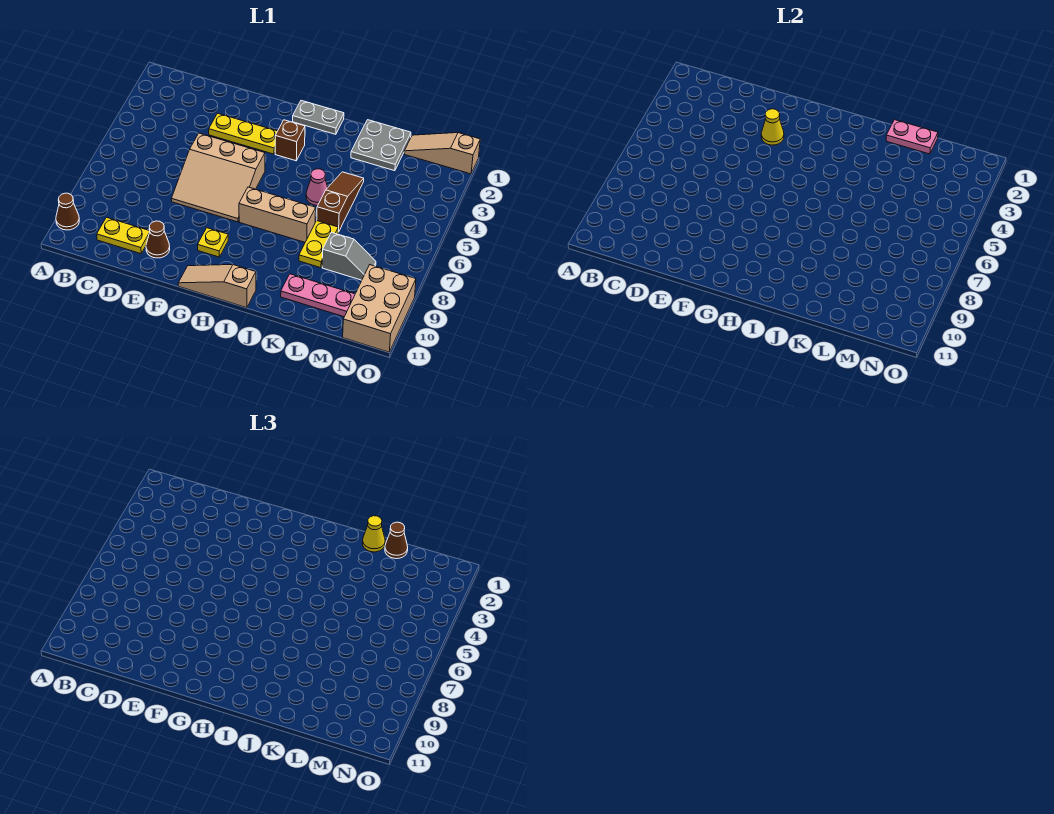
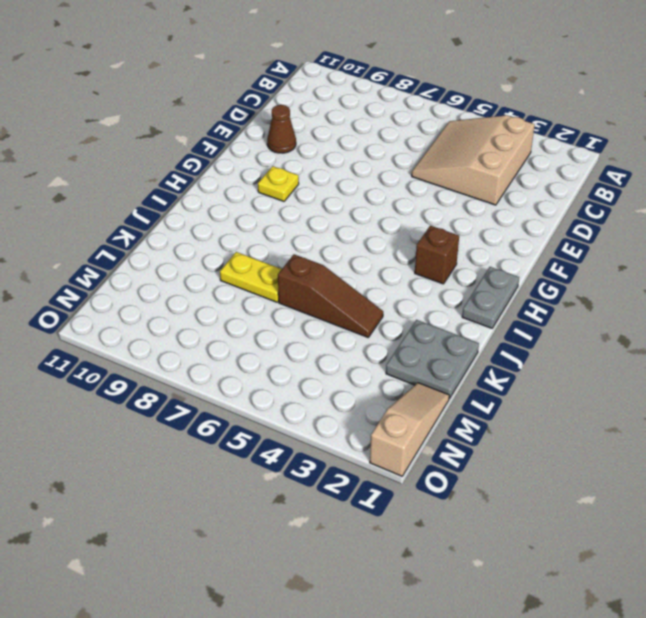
tan 3x3 slope [412,115,535,205] -> tan 3x3 slope moved to [171,133,265,222]
none -> brown 1x1 cone [56,193,79,230]
none -> yellow 1x2 plate [97,217,150,254]
none -> yellow 1x3 plate [209,113,277,154]

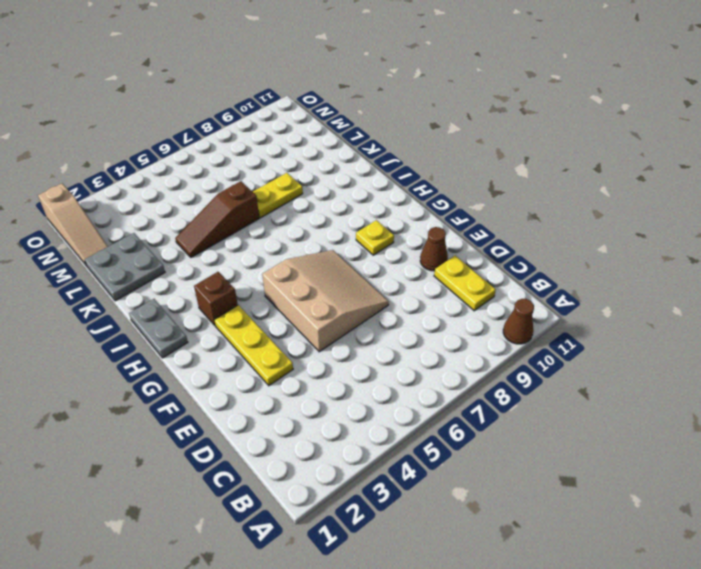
none -> tan 1x3 slope [178,265,256,308]
none -> tan 1x3 brick [239,187,316,242]
none -> pink 1x1 cone [306,169,328,206]

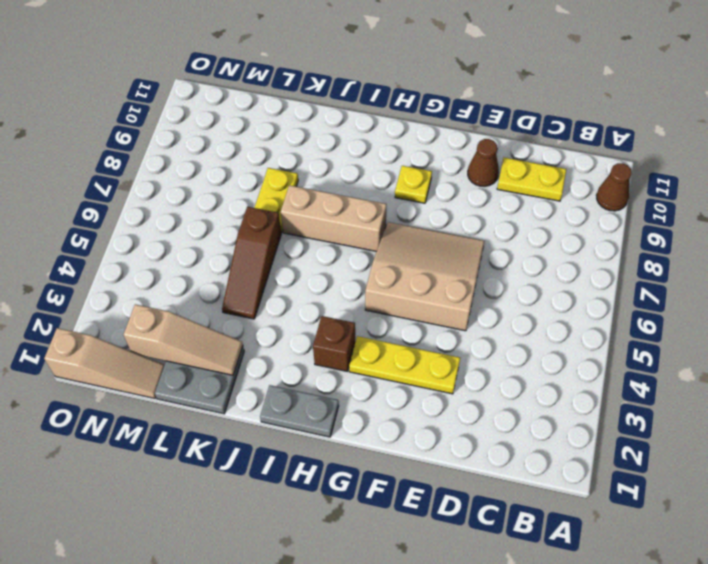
tan 1x3 slope [124,304,243,375] -> tan 1x3 slope moved to [178,265,256,308]
none -> pink 1x1 cone [306,169,328,206]
none -> pink 1x3 plate [281,274,355,317]
none -> grey 1x2 slope [322,232,376,280]

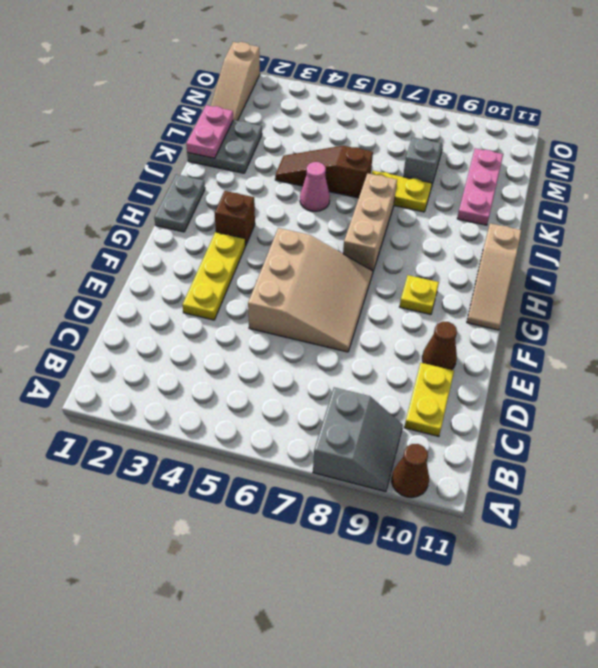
grey 2x2 slope [313,387,403,492] -> none
none -> tan 2x3 brick [343,265,416,352]
none -> yellow 1x1 cone [761,109,784,145]
none -> yellow 1x1 cone [362,516,385,552]

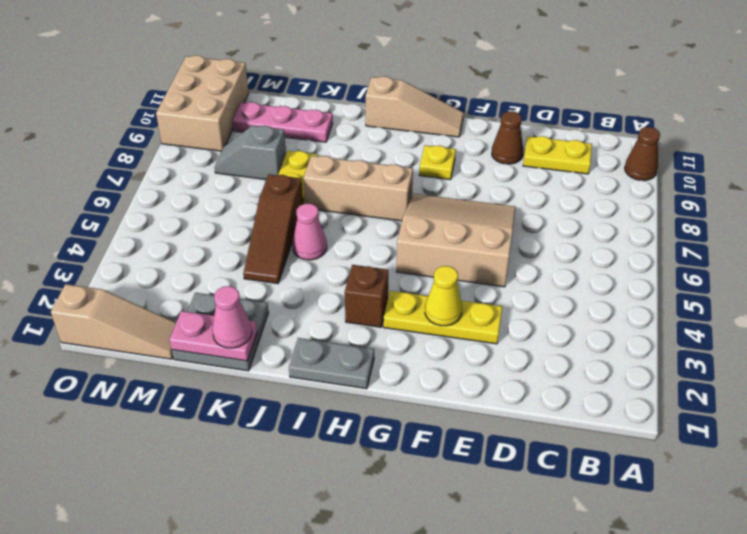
pink 1x1 cone [212,286,252,348] -> yellow 1x1 cone [362,516,385,552]
none -> brown 1x1 cone [385,522,408,559]

